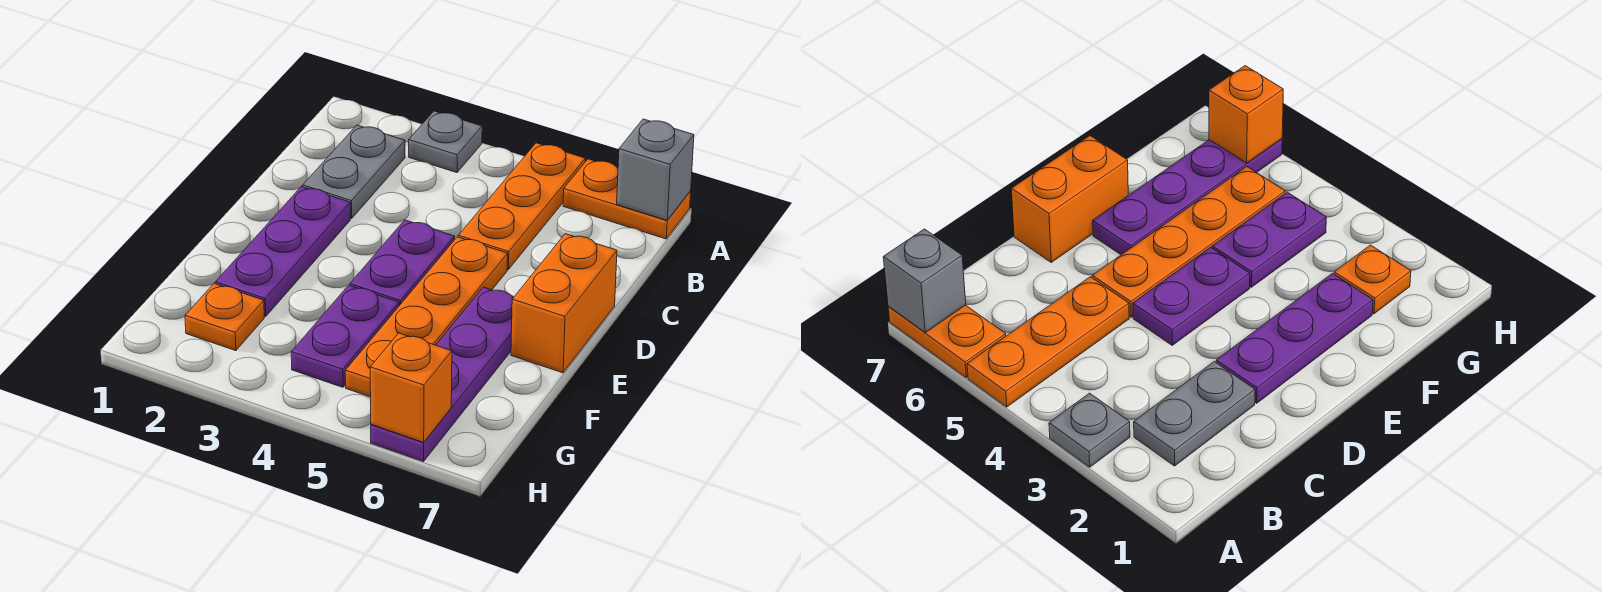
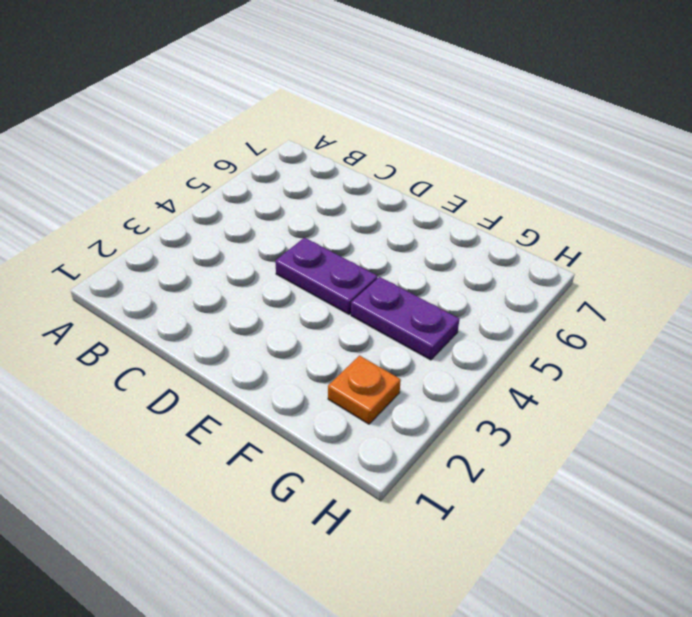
none -> grey 1x1 plate [409,111,482,173]
none -> orange 1x3 plate [458,143,585,270]
none -> orange 1x2 plate [563,159,691,239]

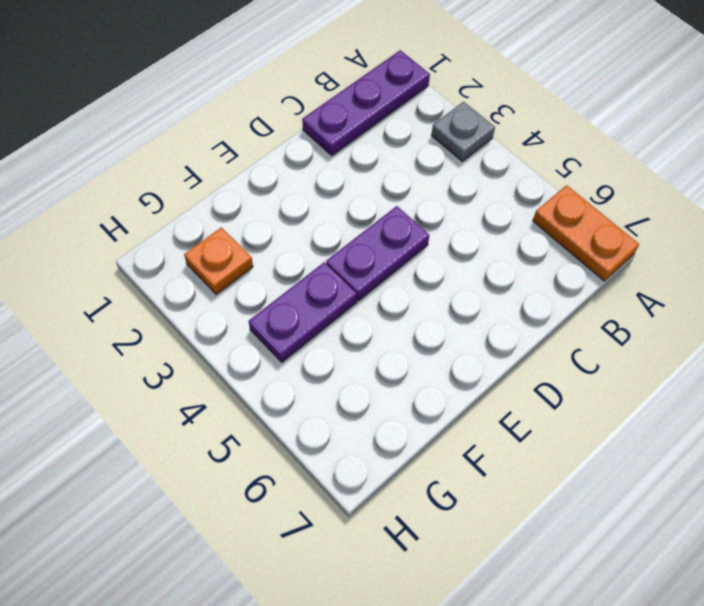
purple 1x3 plate [302,50,430,156] -> purple 1x3 plate moved to [215,187,350,317]
none -> orange 1x3 plate [458,143,585,270]
none -> grey 1x2 plate [302,125,405,218]
none -> orange 1x4 plate [345,237,508,397]

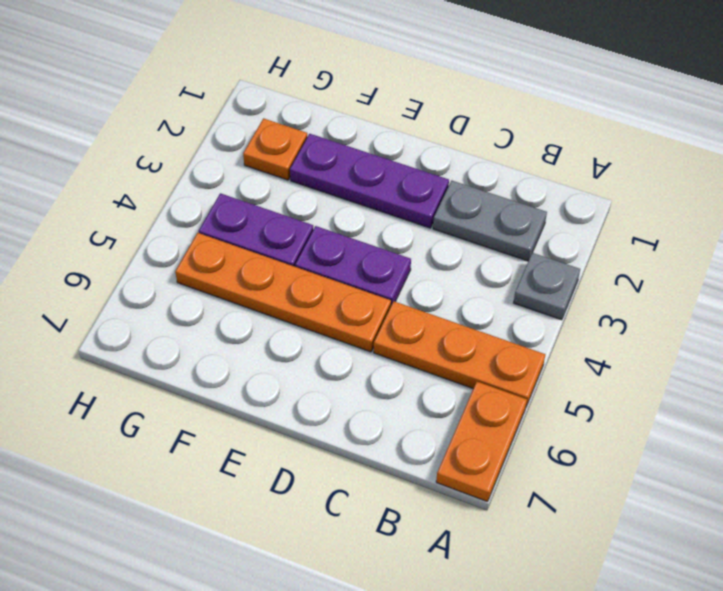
none -> orange 1x2 brick [511,234,617,373]
none -> purple 1x4 plate [371,287,514,461]
none -> grey 1x1 brick [617,119,694,220]

